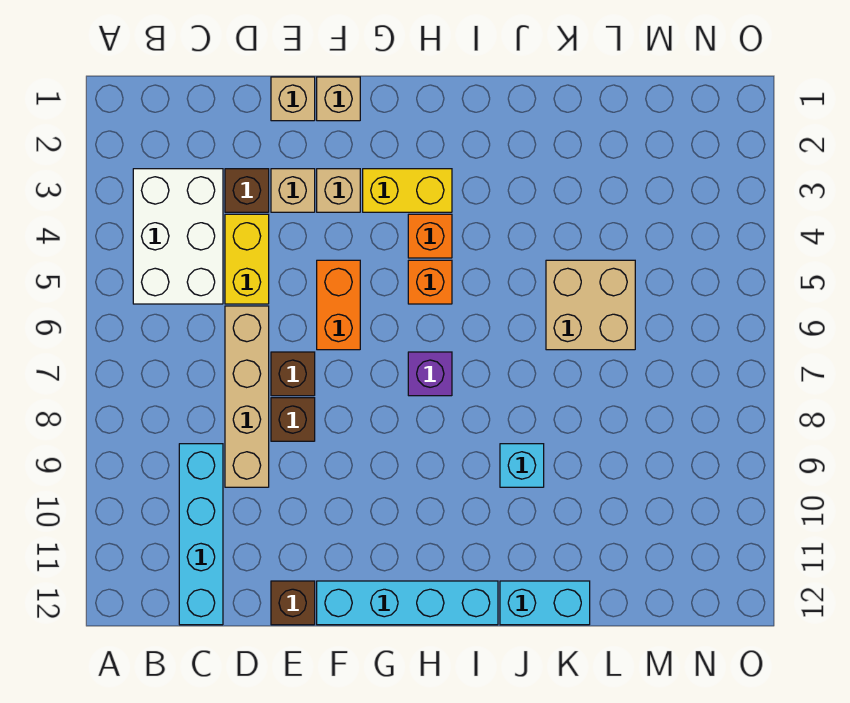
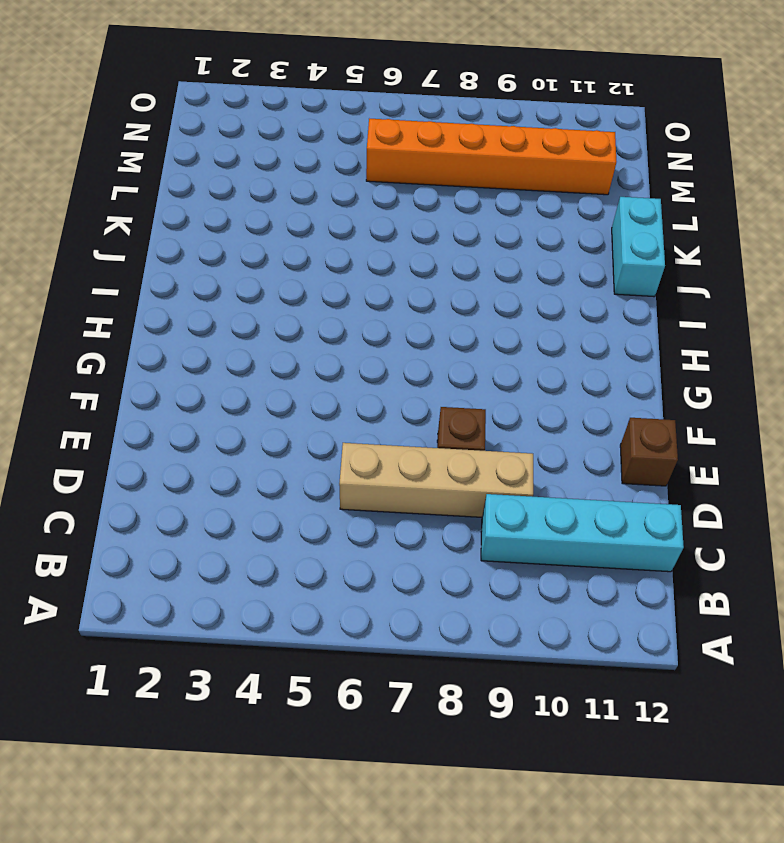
orange 1x6 brick [366,119,617,195] -> none
none -> white 2x3 brick [133,169,223,304]
none -> brown 1x1 brick [225,169,269,212]
none -> yellow 1x2 brick [225,214,269,304]

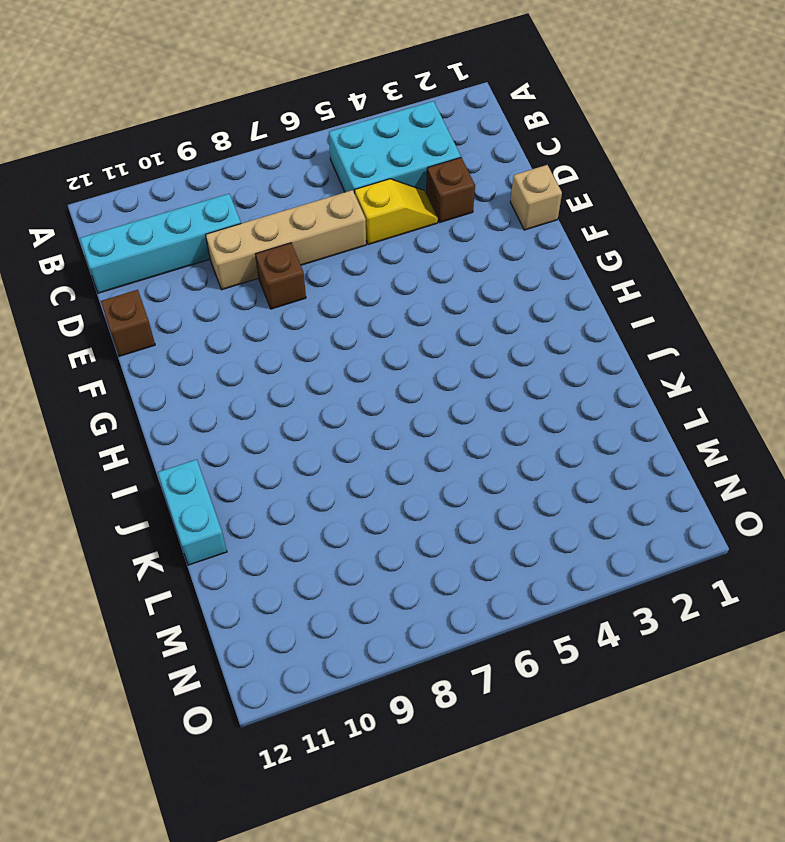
cyan 2x3 brick [329,101,461,193] -> white 2x3 brick [133,169,223,304]
yellow 1x2 slope [355,179,438,245] -> yellow 1x2 brick [225,214,269,304]
none -> tan 1x1 brick [271,169,315,212]
none -> brown 1x1 brick [271,352,315,396]
none -> tan 1x1 brick [317,77,360,121]

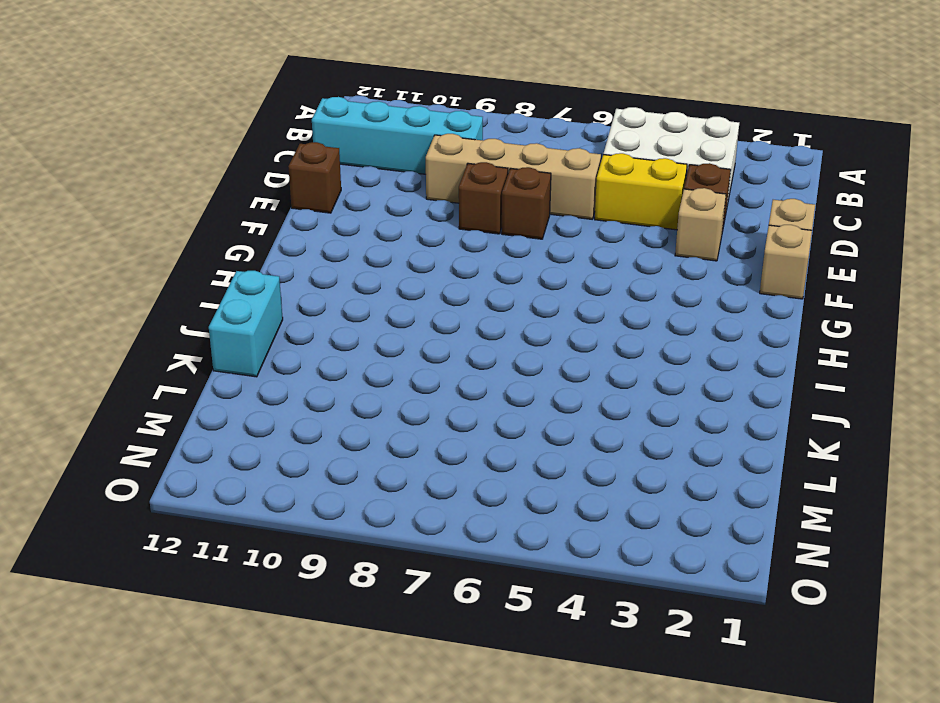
none -> tan 1x1 brick [317,169,360,212]
none -> orange 1x2 brick [317,260,360,350]
none -> cyan 1x4 brick [317,581,498,625]

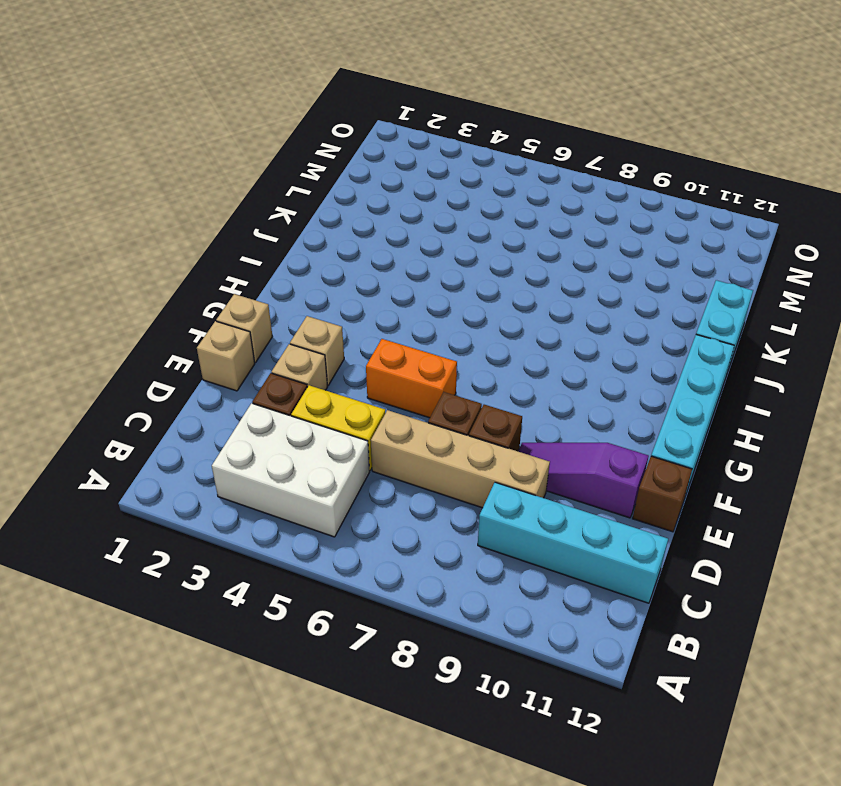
purple 1x3 slope [518,443,649,518] -> none
none -> yellow 1x2 brick [363,169,452,212]
none -> orange 1x1 brick [408,214,452,258]
none -> orange 1x1 brick [408,260,452,304]

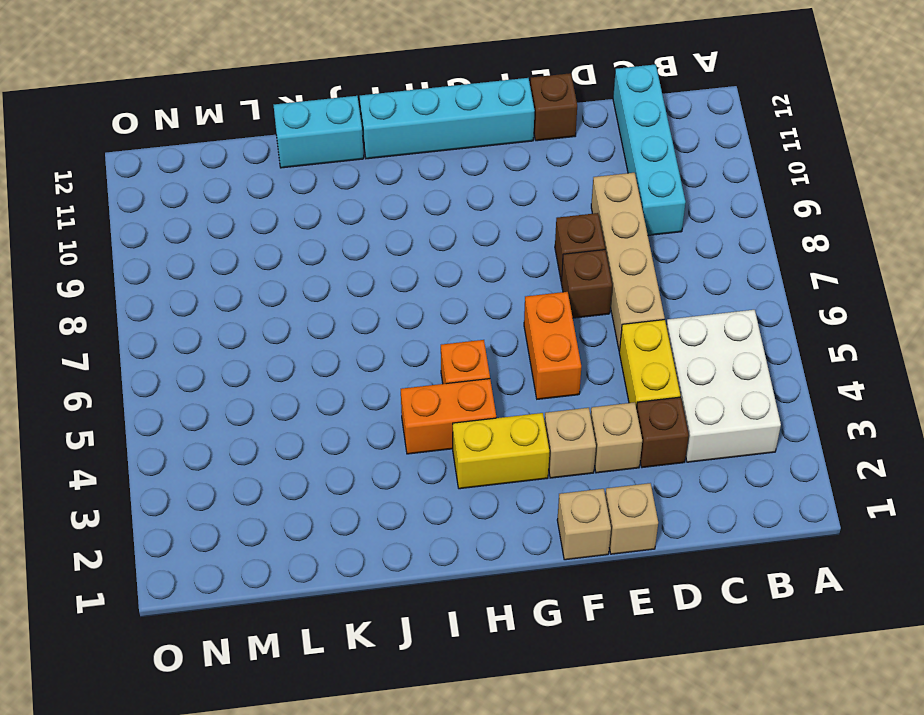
orange 1x2 brick [401,379,496,454] -> orange 1x1 brick [408,214,452,258]
none -> purple 1x1 brick [408,352,452,396]
none -> cyan 1x1 brick [500,444,544,487]
none -> tan 2x2 brick [546,260,635,350]

